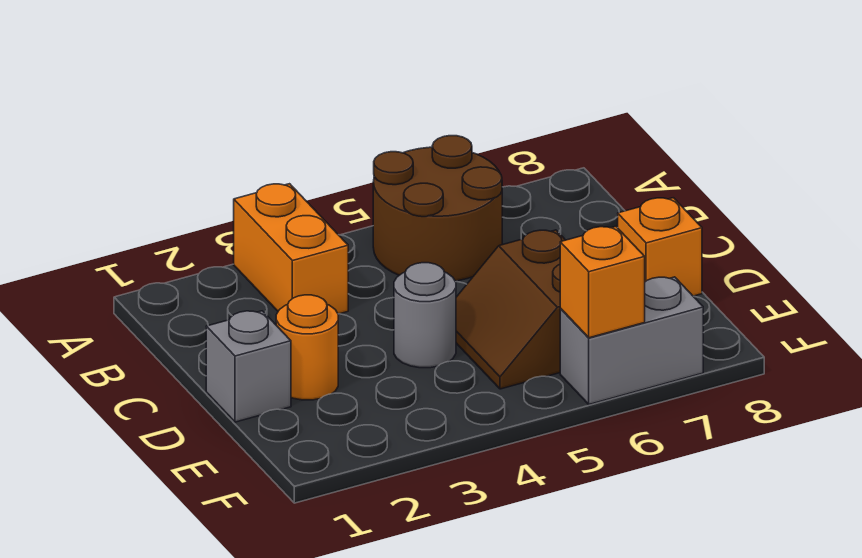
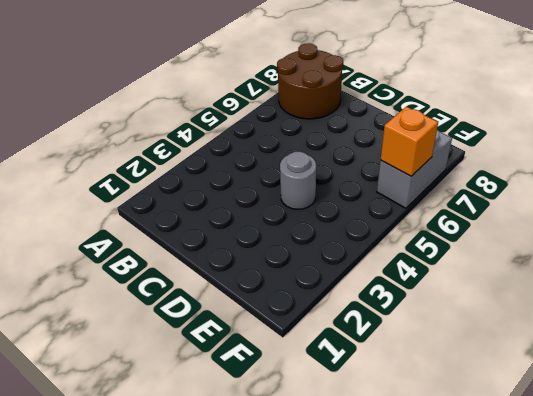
brown 2x2 round brick [277,43,343,119] -> brown 2x2 round brick moved to [373,136,502,281]
none -> orange 1x2 brick [234,184,348,314]
none -> grey 1x1 brick [206,311,291,422]

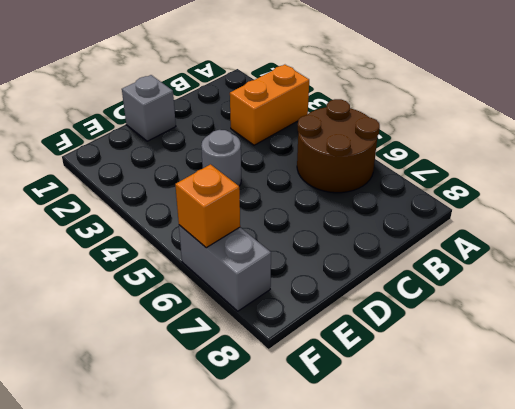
none -> orange 1x1 round brick [276,295,338,400]
none -> brown 2x2 slope [456,230,565,389]

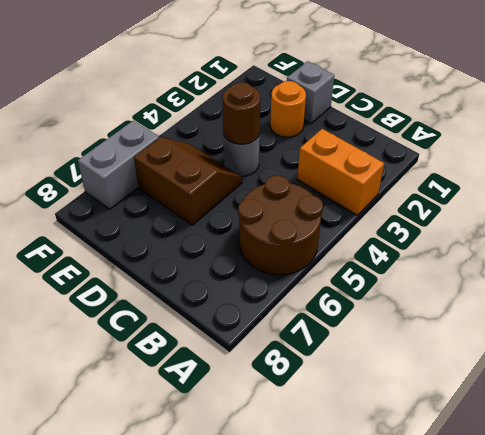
brown 1x1 round brick [222,82,260,144] -> none
none -> orange 1x1 brick [618,198,702,296]
none -> orange 1x1 brick [560,227,645,338]

